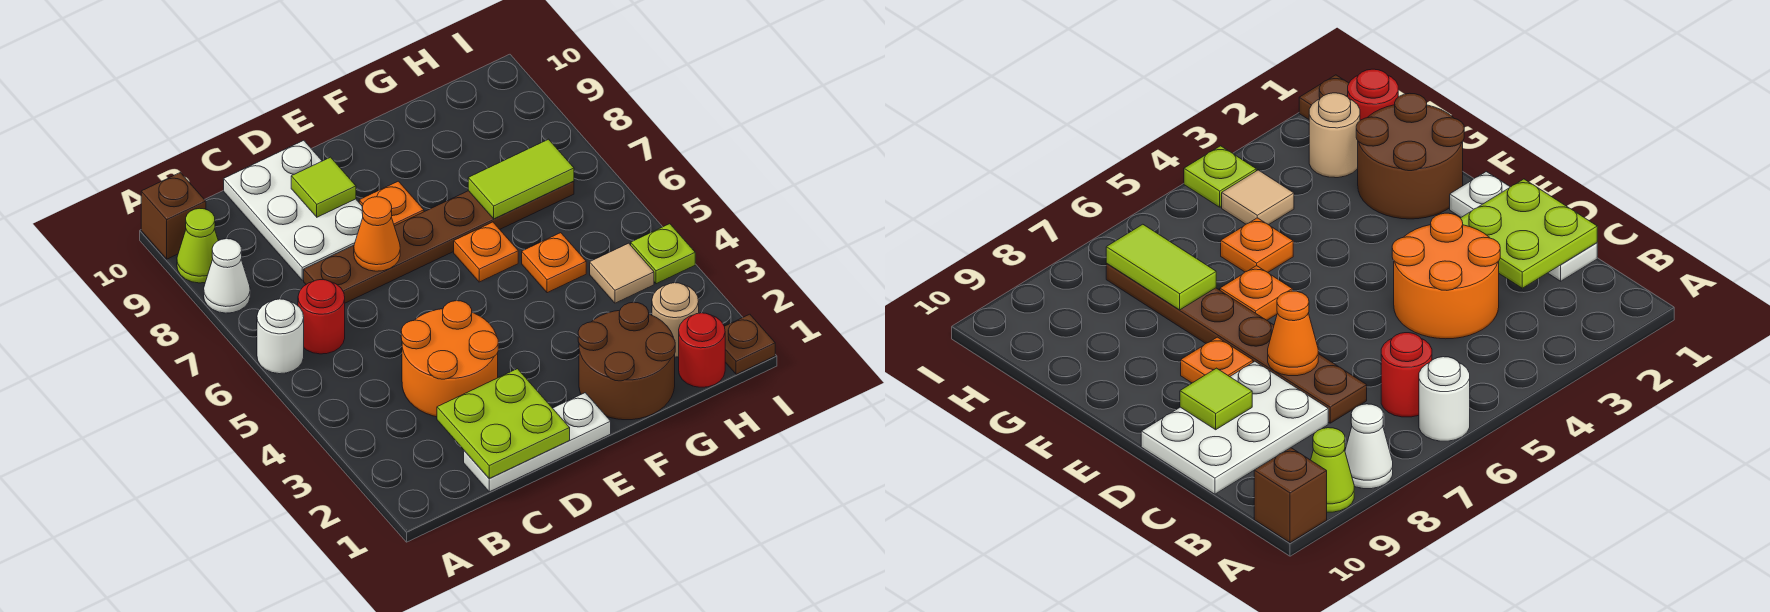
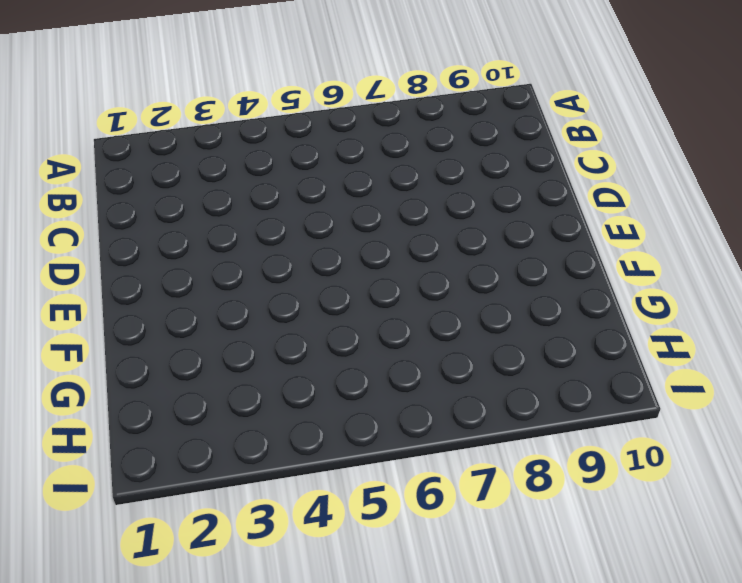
none -> white 1x1 round brick [257,299,304,374]
none -> white 1x1 cone [204,239,250,313]
none -> lime 1x1 cone [177,208,218,283]

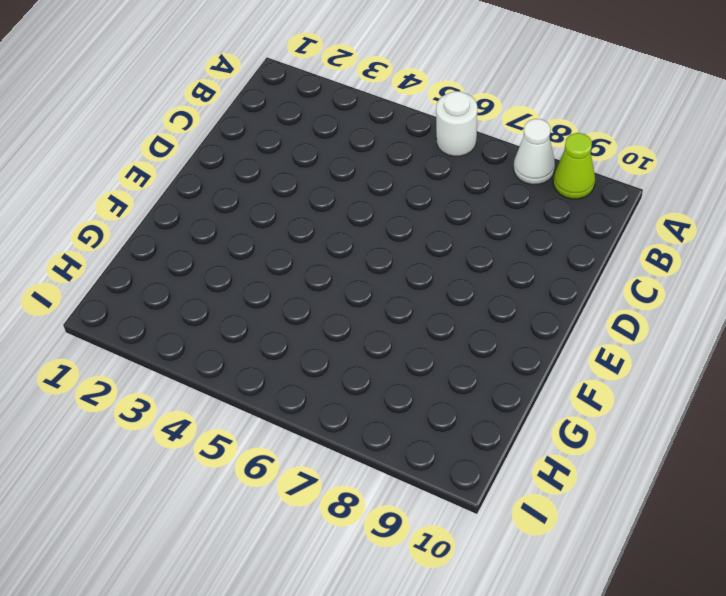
none -> brown 1x1 brick [141,173,206,259]
none -> red 1x1 round brick [298,280,345,354]
none -> white 1x3 plate [464,393,611,492]

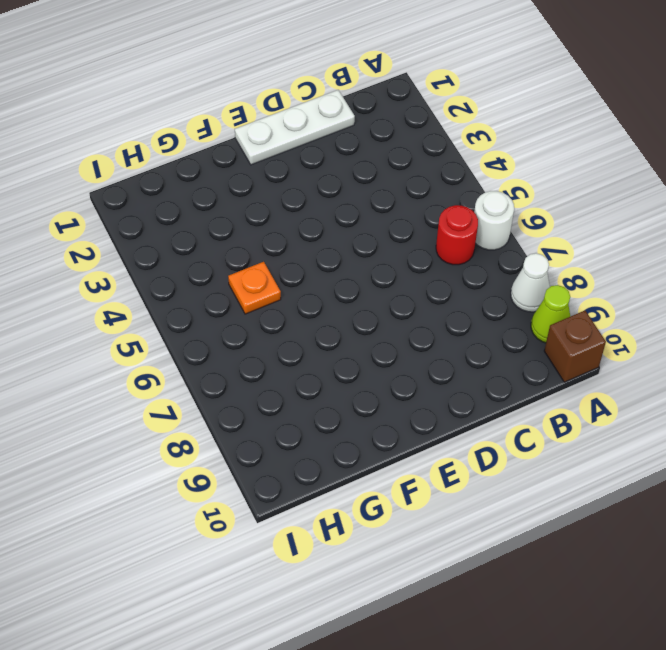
none -> orange 2x2 round brick [401,301,498,417]
none -> brown 1x6 plate [304,181,574,303]
none -> white 2x3 plate [224,140,363,280]

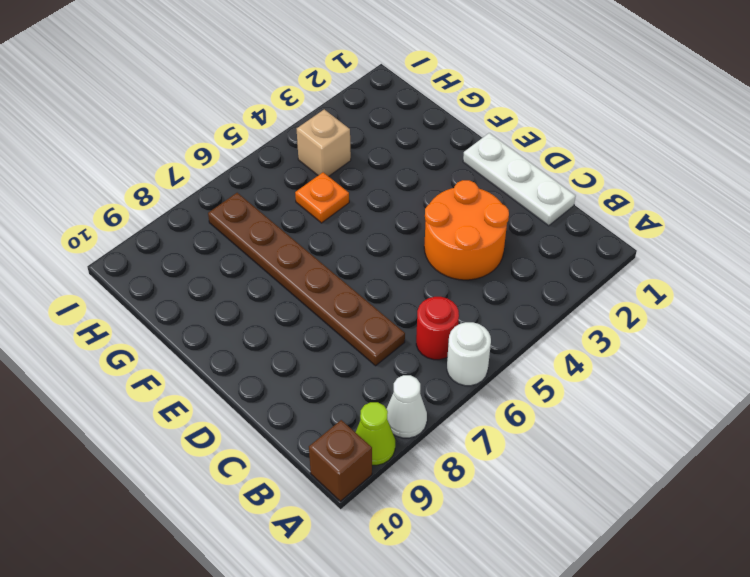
tan 1x1 brick [297,109,351,176] -> tan 1x1 tile [590,243,654,303]
none -> white 2x3 plate [224,140,363,280]
none -> orange 1x1 plate [359,181,424,226]
none -> brown 2x2 round brick [578,302,675,420]

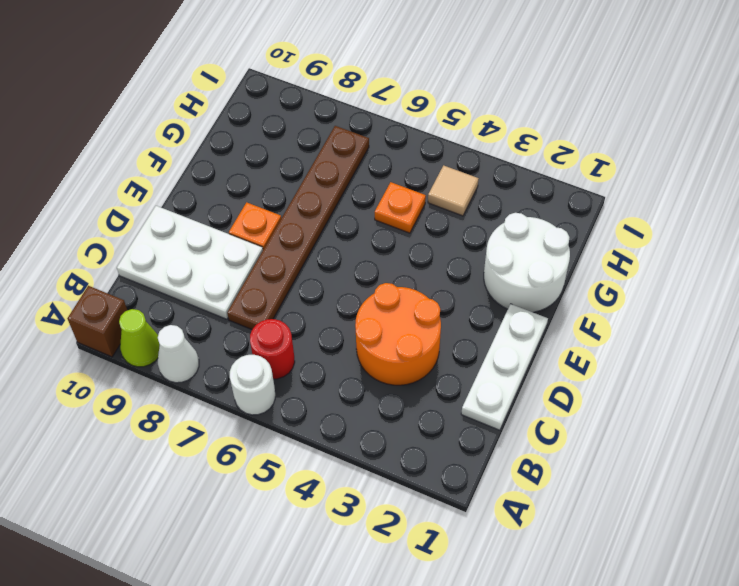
white 2x2 round brick [484,213,570,312] -> brown 2x2 round brick [578,302,675,420]
none -> orange 1x1 plate [454,222,518,282]
none -> red 1x1 round brick [679,313,725,387]
none -> tan 1x1 round brick [652,283,699,357]

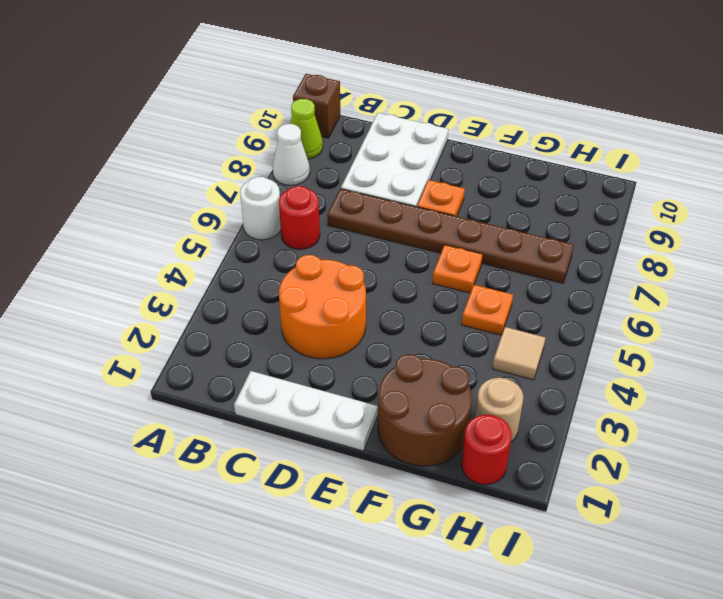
none -> brown 1x1 plate [724,314,775,374]
none -> lime 1x1 plate [631,224,695,284]
none -> lime 2x2 plate [437,369,570,479]

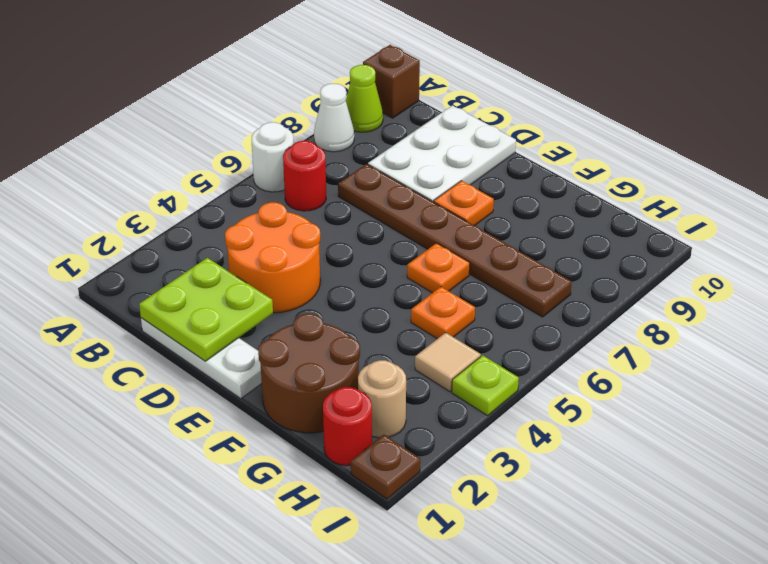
none -> orange 1x1 cone [354,197,400,271]
none -> lime 1x1 tile [291,157,356,217]
none -> lime 1x2 tile [468,139,574,219]

